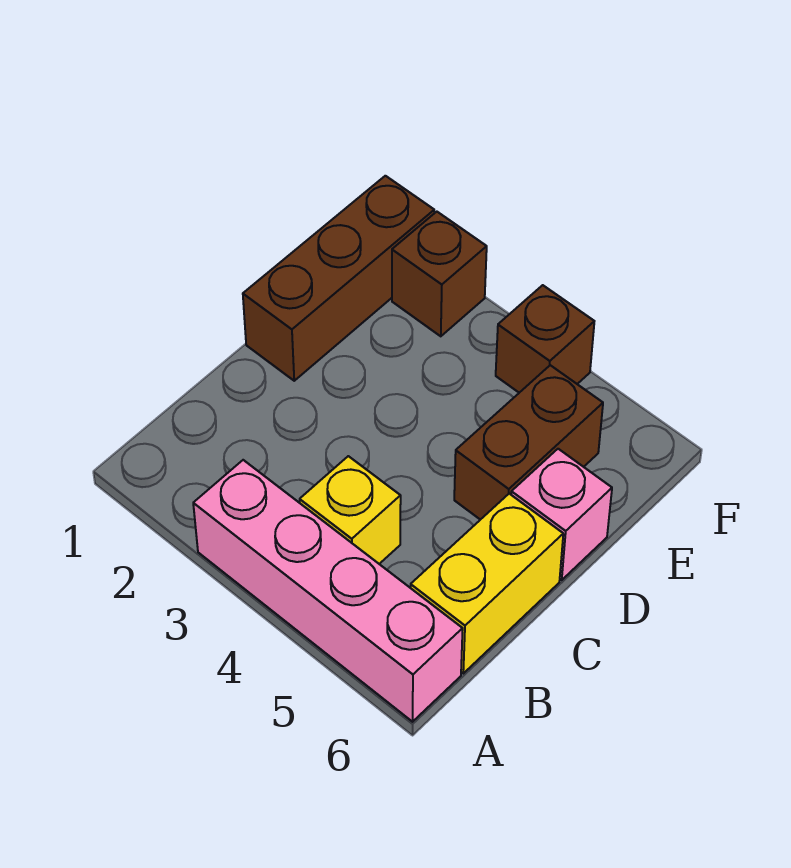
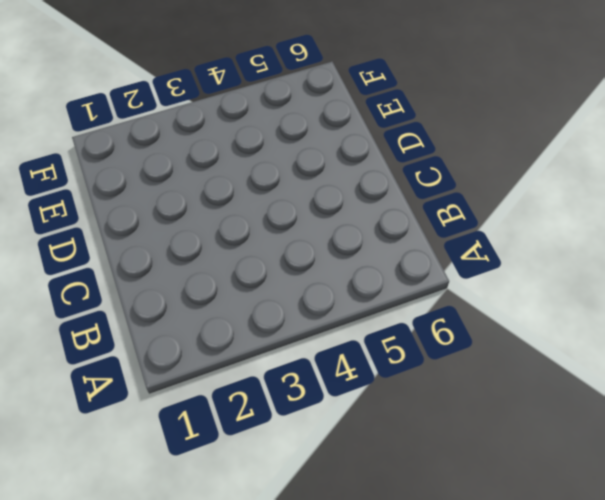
none -> pink 1x4 brick [193,460,463,722]
none -> yellow 1x1 brick [300,456,401,564]

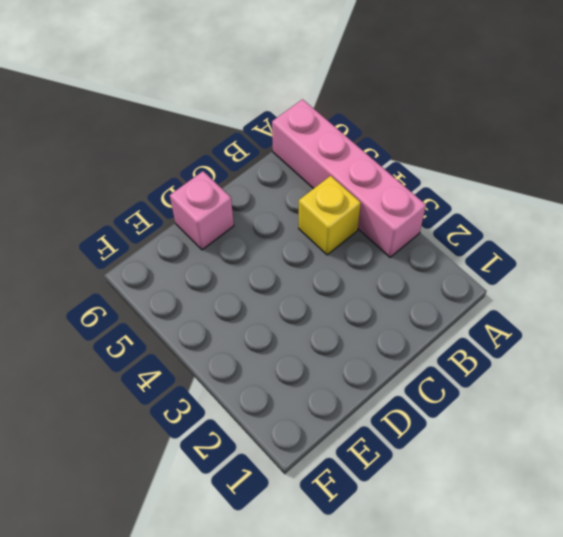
none -> yellow 1x2 brick [411,494,563,673]
none -> brown 1x3 brick [243,176,434,381]

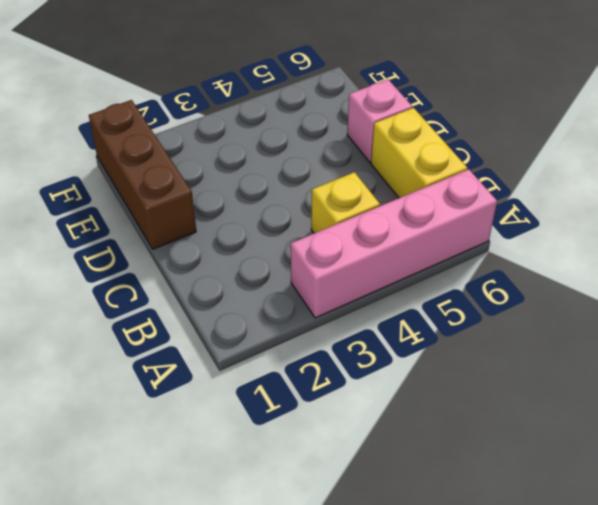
none -> brown 1x2 brick [454,365,603,520]
none -> brown 1x1 brick [392,212,487,336]

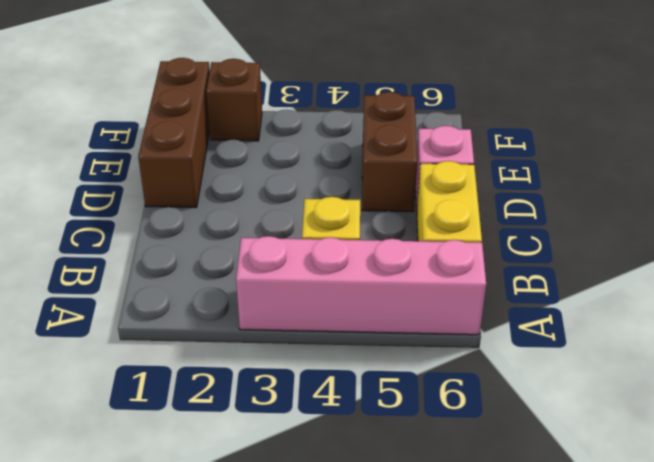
none -> brown 1x1 brick [496,285,594,393]

